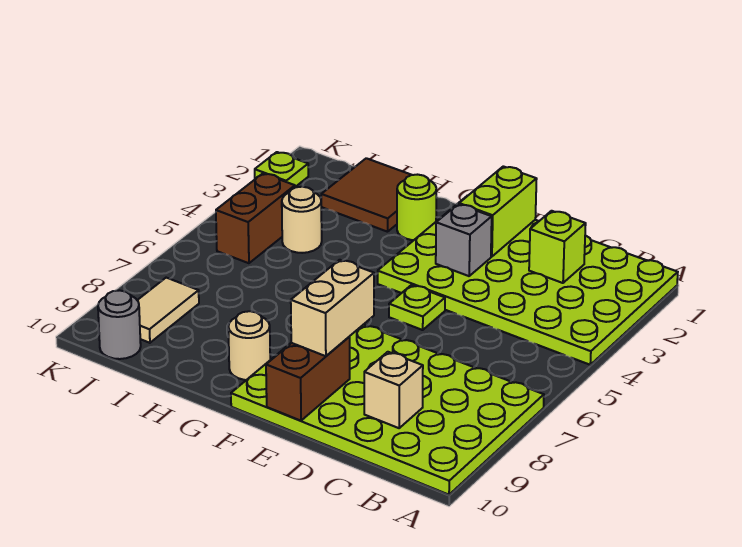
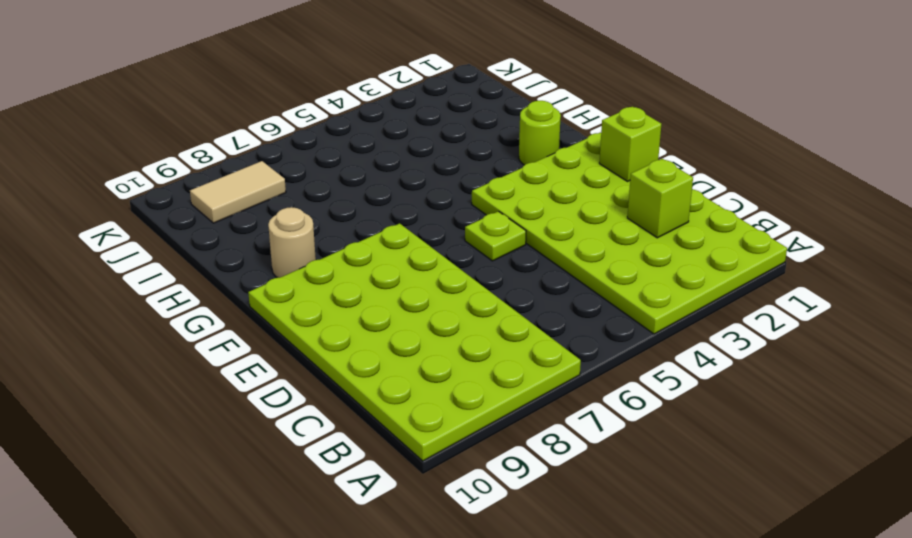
lime 1x1 brick [599,107,661,181] -> lime 1x2 brick [459,166,537,257]
none -> brown 2x2 tile [321,158,411,232]
none -> tan 1x1 round brick [282,187,322,253]
none -> brown 1x2 brick [216,174,295,263]

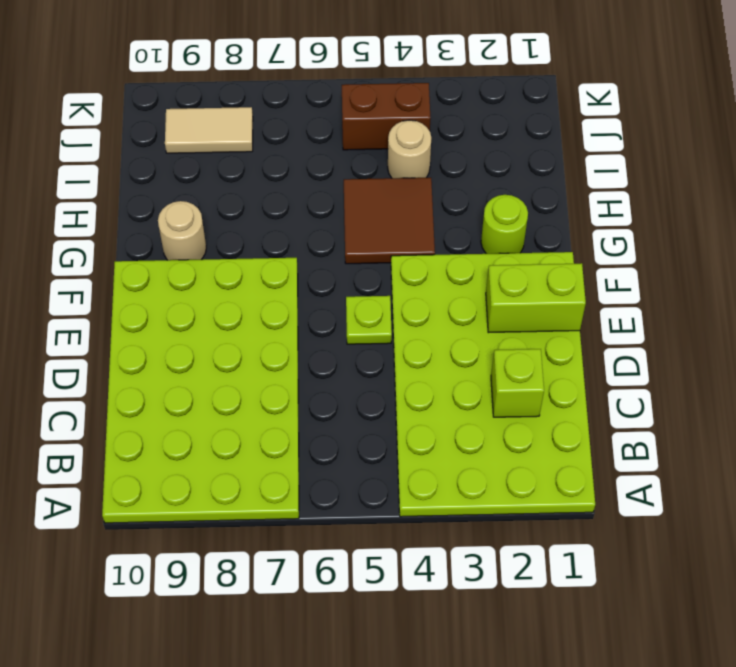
brown 2x2 tile [344,178,435,264] -> brown 2x2 tile moved to [321,158,411,232]
none -> grey 1x1 round brick [98,290,141,359]
none -> lime 1x1 plate [255,152,308,187]
none -> tan 1x1 brick [364,352,423,428]

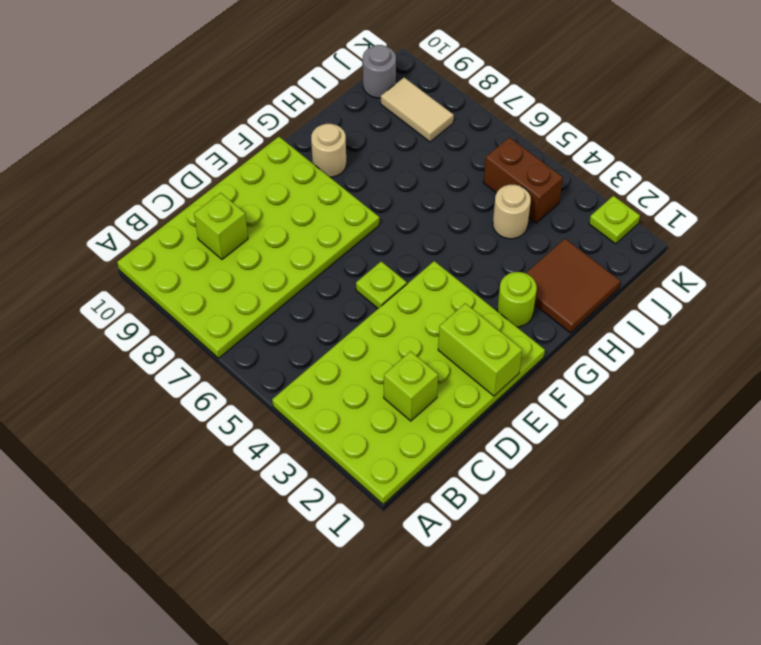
lime 1x1 brick [194,193,248,259] -> tan 1x1 brick [364,352,423,428]
none -> grey 1x1 brick [436,204,492,276]
none -> brown 1x2 brick [266,337,350,421]
none -> tan 1x2 brick [291,260,374,356]

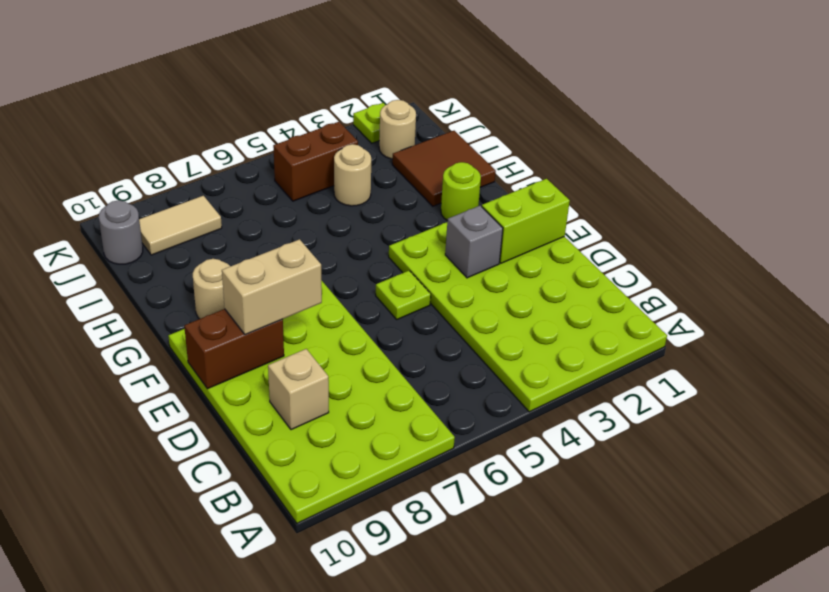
tan 1x1 round brick [379,100,416,159] -> none
none -> lime 1x1 brick [529,211,586,283]

